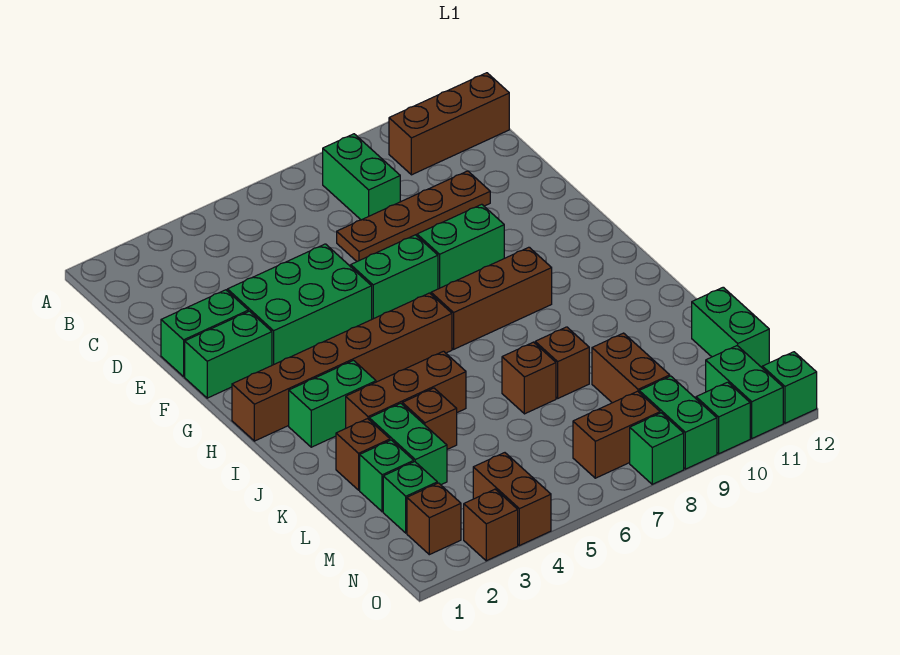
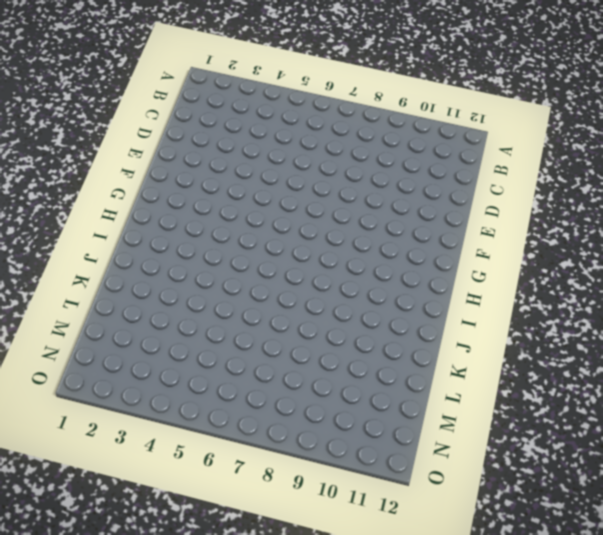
none -> green 1x2 brick [323,134,400,220]
none -> brown 1x3 brick [389,73,509,175]
none -> brown 1x4 plate [337,171,490,261]
none -> green 1x2 brick [161,290,248,376]

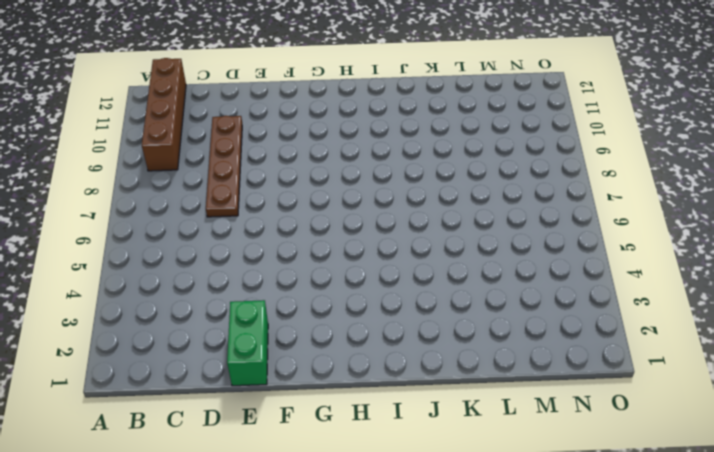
brown 1x4 brick [142,58,186,171] -> brown 1x3 brick [389,73,509,175]
none -> green 1x2 brick [323,134,400,220]
none -> green 2x3 brick [227,244,372,365]
none -> green 1x2 brick [185,311,272,398]
none -> green 1x2 brick [351,235,438,319]

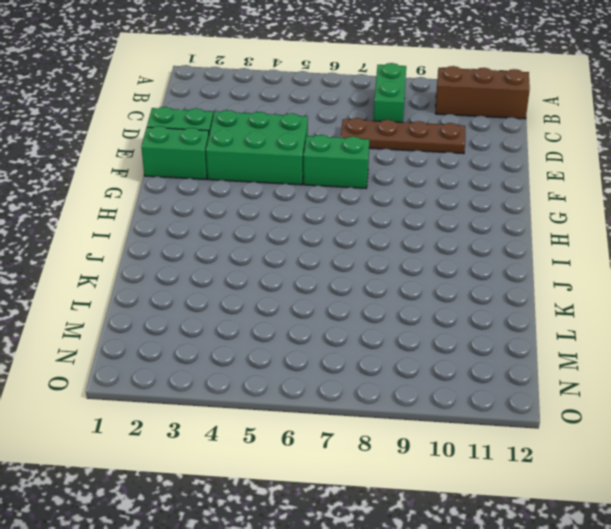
none -> green 1x2 brick [417,204,504,289]
none -> brown 1x6 brick [232,293,452,441]
none -> brown 1x3 brick [431,247,552,349]
none -> green 1x2 brick [289,360,376,447]

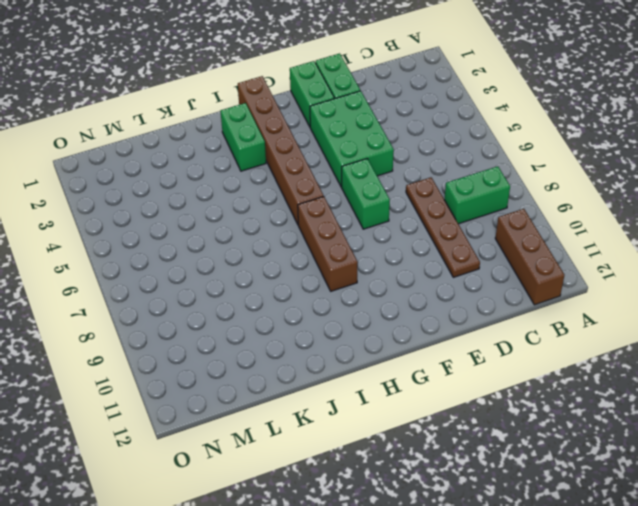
none -> green 1x2 brick [417,204,504,289]
none -> brown 1x3 brick [346,351,466,428]
none -> brown 1x1 brick [336,419,390,490]
none -> green 1x2 brick [369,403,447,485]

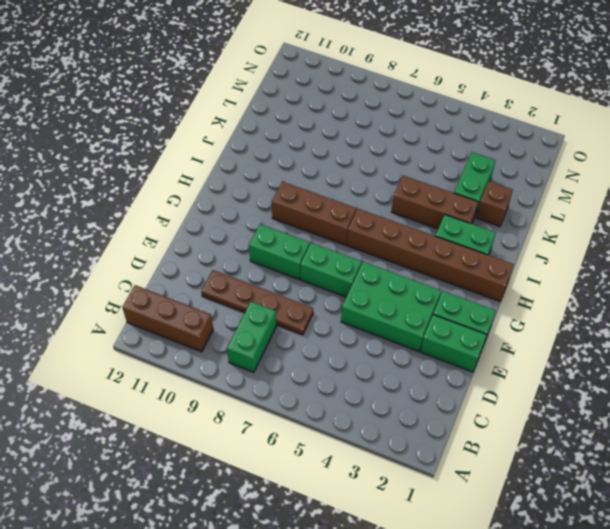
none -> brown 1x1 brick [402,388,457,449]
none -> brown 1x1 brick [502,342,556,414]
none -> brown 1x1 brick [535,327,589,398]
none -> green 1x1 brick [360,440,414,512]

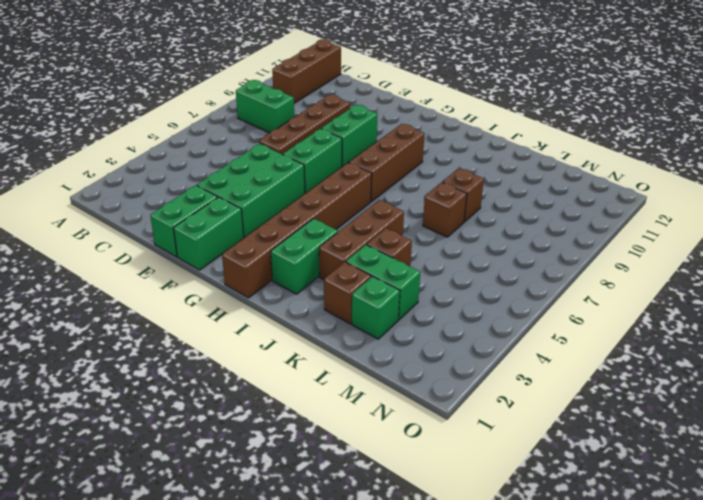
none -> brown 1x2 brick [592,333,670,403]
none -> green 1x2 brick [692,287,769,367]
none -> green 1x1 brick [383,462,437,533]
none -> brown 1x1 brick [407,483,461,555]

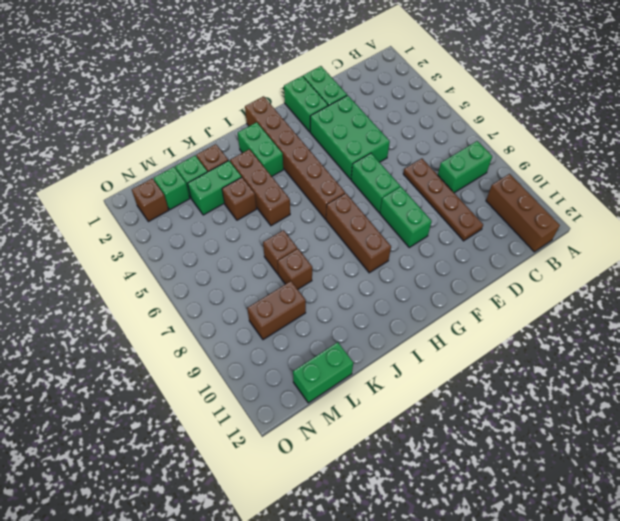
none -> brown 1x2 brick [473,453,551,546]
none -> brown 1x2 brick [573,391,660,478]
none -> green 1x2 brick [639,376,717,469]
none -> green 1x2 brick [706,346,783,438]

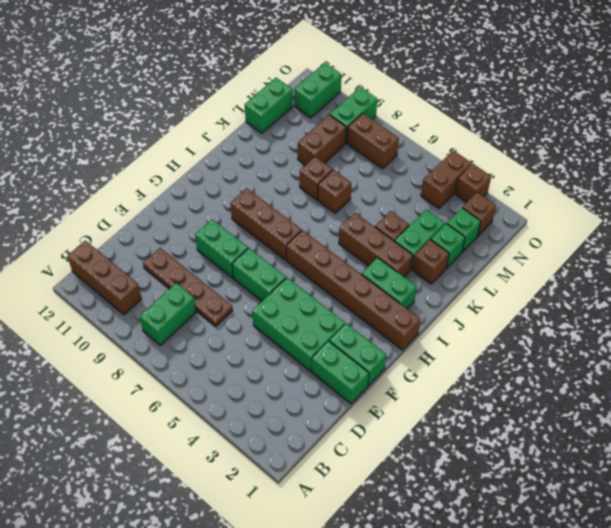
none -> green 1x1 brick [630,413,684,484]
none -> green 1x1 brick [696,382,750,454]
none -> green 1x1 brick [762,352,817,423]

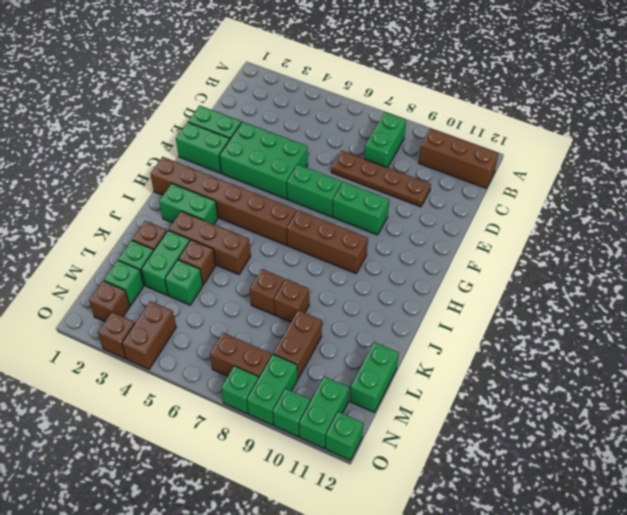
green 1x1 brick [165,260,203,305] -> none

